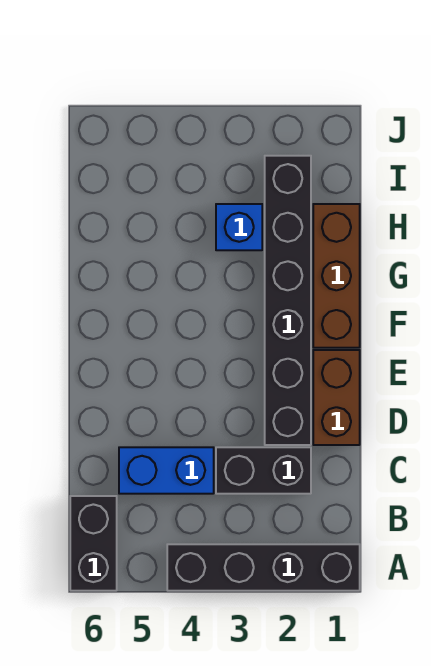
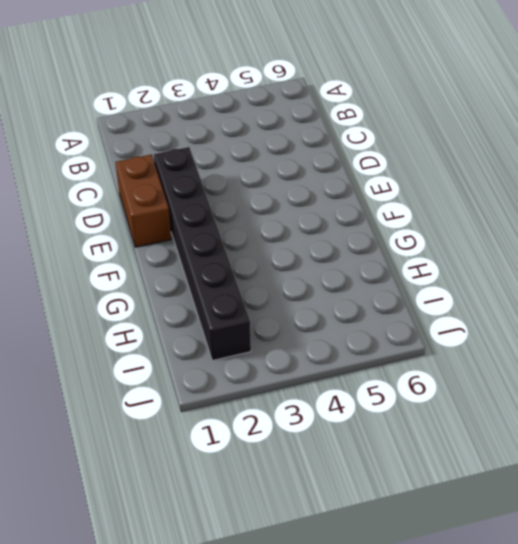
none -> black 1x4 brick [167,544,360,591]
none -> black 1x2 brick [70,496,117,591]

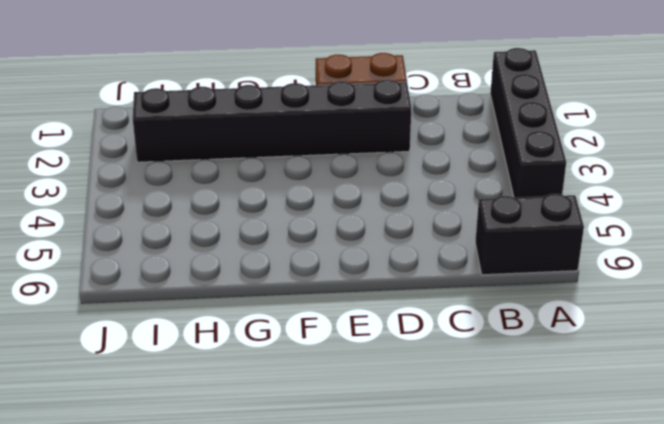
none -> black 1x2 brick [216,447,311,494]
none -> blue 1x2 brick [119,447,214,494]

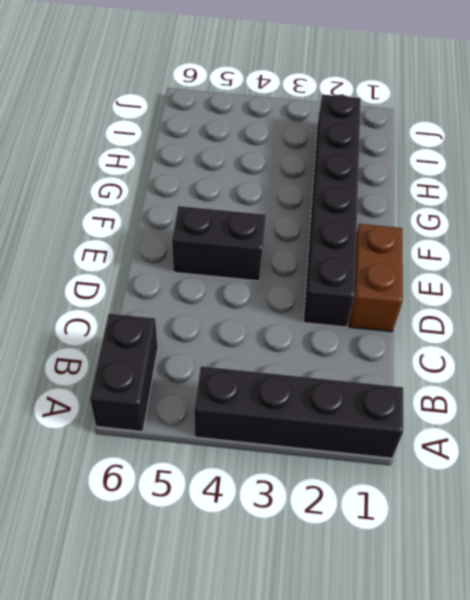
black 1x2 brick [172,206,266,281] -> black 1x2 brick moved to [216,447,311,494]
none -> blue 1x2 brick [119,447,214,494]
none -> brown 1x3 brick [313,204,360,348]

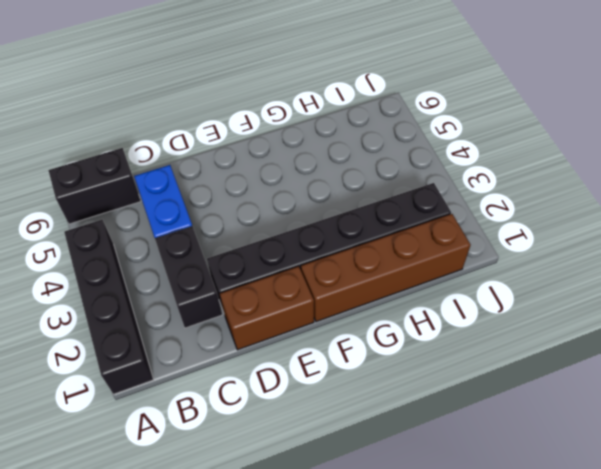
brown 1x4 brick [301,214,471,322] -> brown 1x3 brick [313,204,360,348]
none -> blue 1x1 brick [216,204,262,250]

